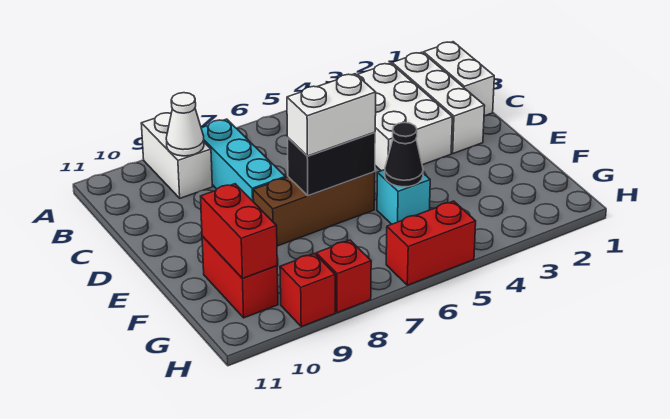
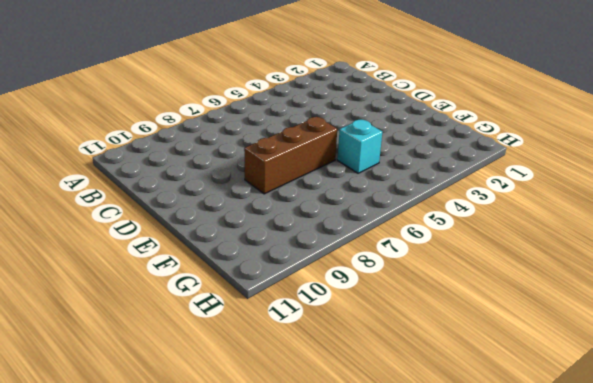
none -> white 1x2 brick [141,113,212,198]
none -> white 1x2 brick [424,42,494,116]
none -> white 1x3 brick [392,52,485,153]

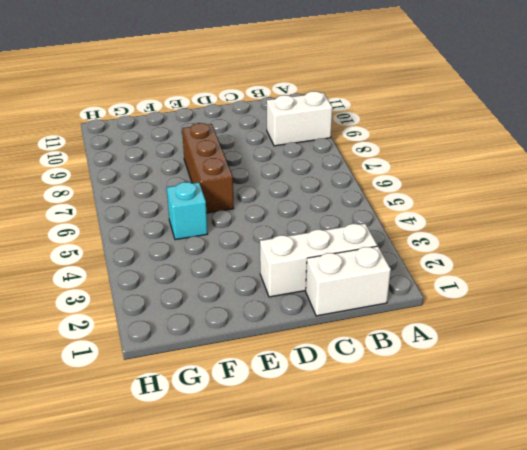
none -> white 2x3 brick [357,63,452,171]
none -> cyan 1x3 brick [201,119,285,202]
none -> red 1x2 brick [202,236,278,318]

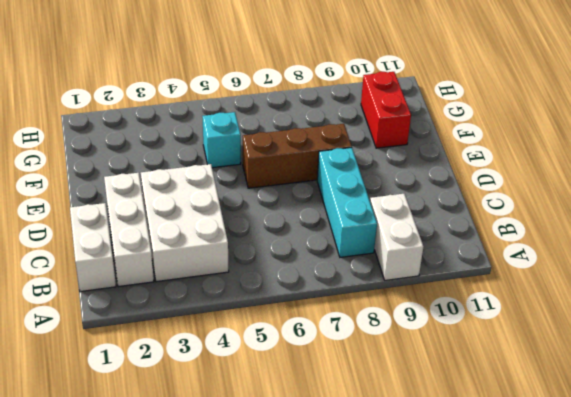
none -> red 1x2 brick [386,201,476,285]
none -> red 1x1 brick [316,240,371,313]
none -> red 1x1 brick [280,254,335,327]

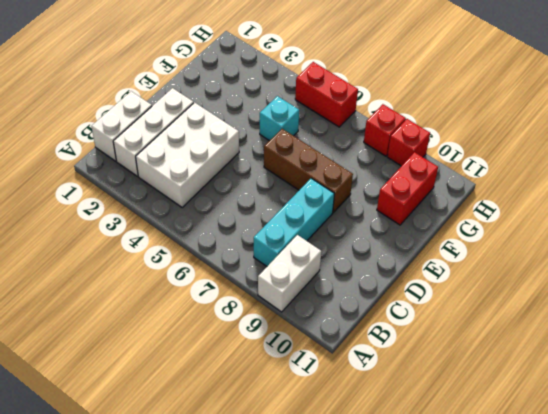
none -> white 1x1 cone [166,93,204,156]
none -> black 1x2 brick [288,132,375,196]
none -> black 1x1 cone [385,122,423,187]

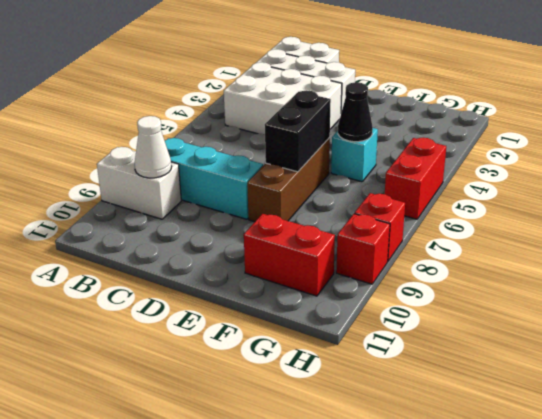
none -> red 1x2 brick [201,184,277,279]
none -> white 1x2 brick [287,74,376,156]

